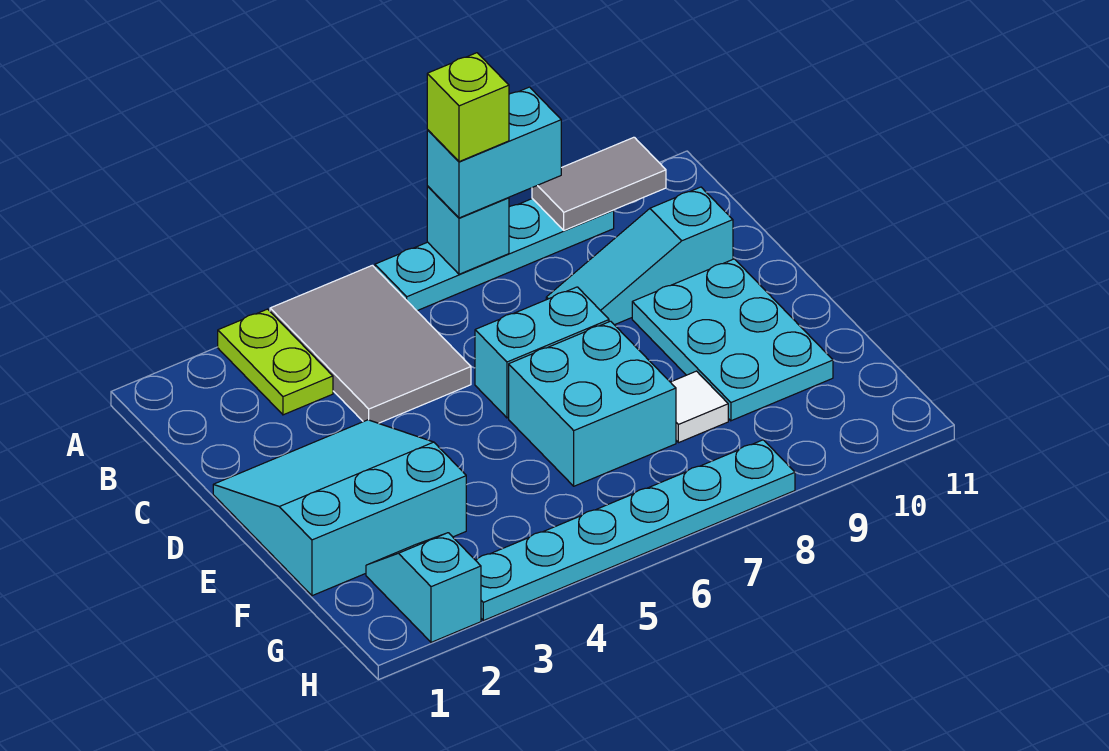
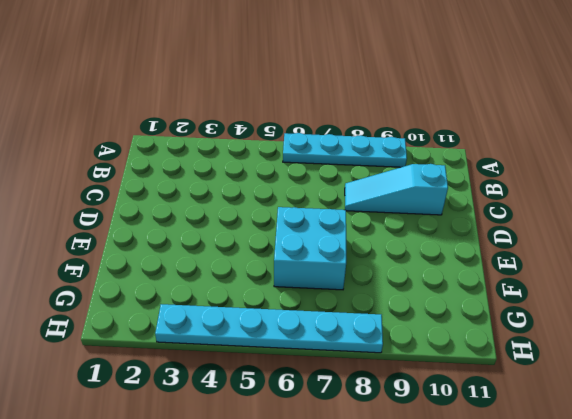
none -> lime 1x2 plate [218,309,333,415]
none -> grey 2x3 tile [270,265,471,423]
none -> cyan 3x3 slope [213,420,466,596]

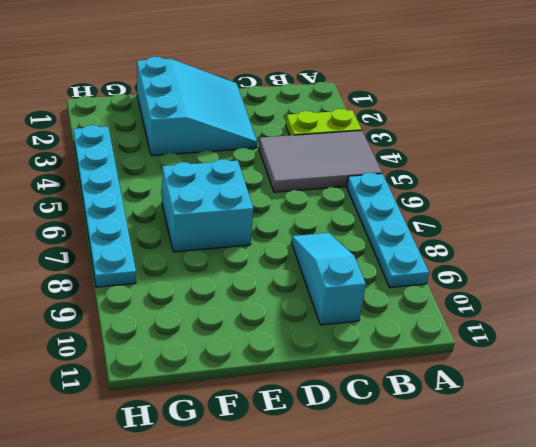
none -> cyan 1x2 brick [475,287,609,418]
none -> cyan 2x3 plate [632,259,833,421]
none -> white 1x1 tile [671,371,728,443]

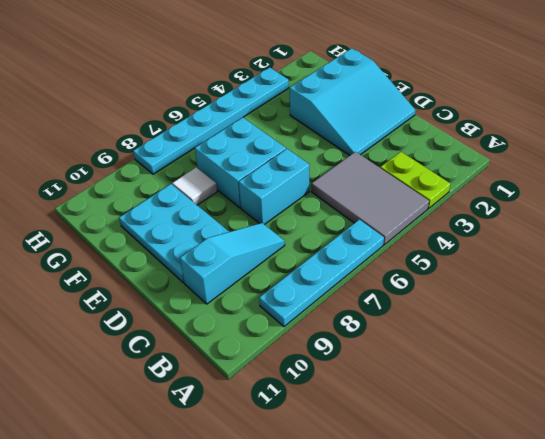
none -> cyan 1x2 slope [366,533,481,642]
none -> cyan 1x1 brick [427,186,509,274]
none -> grey 1x2 tile [532,137,666,230]

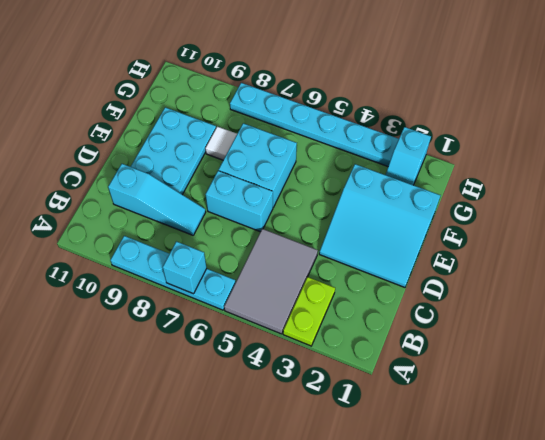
none -> grey 1x2 tile [532,137,666,230]
none -> cyan 1x2 brick [427,87,561,218]
none -> lime 1x1 brick [427,53,509,162]

